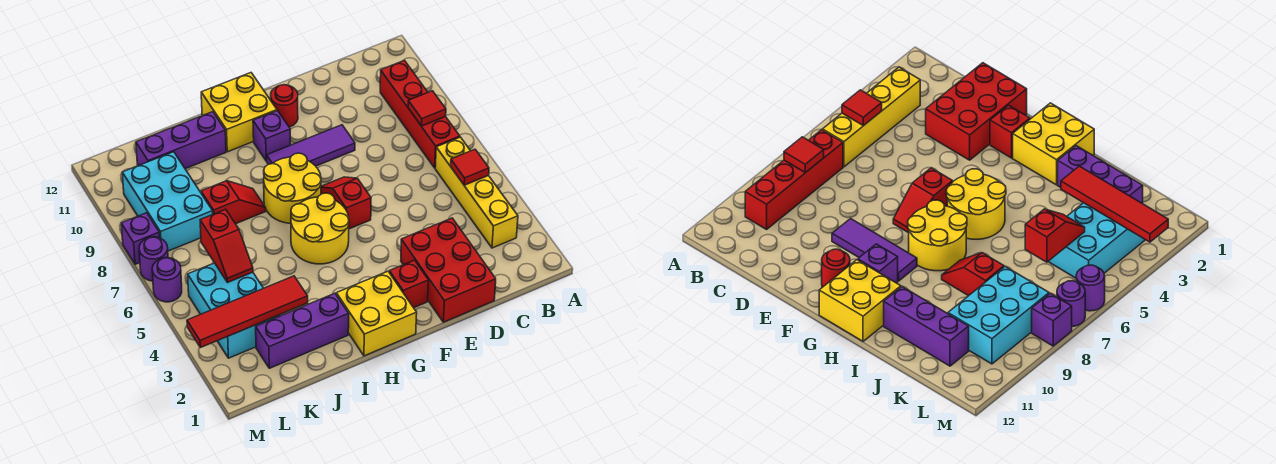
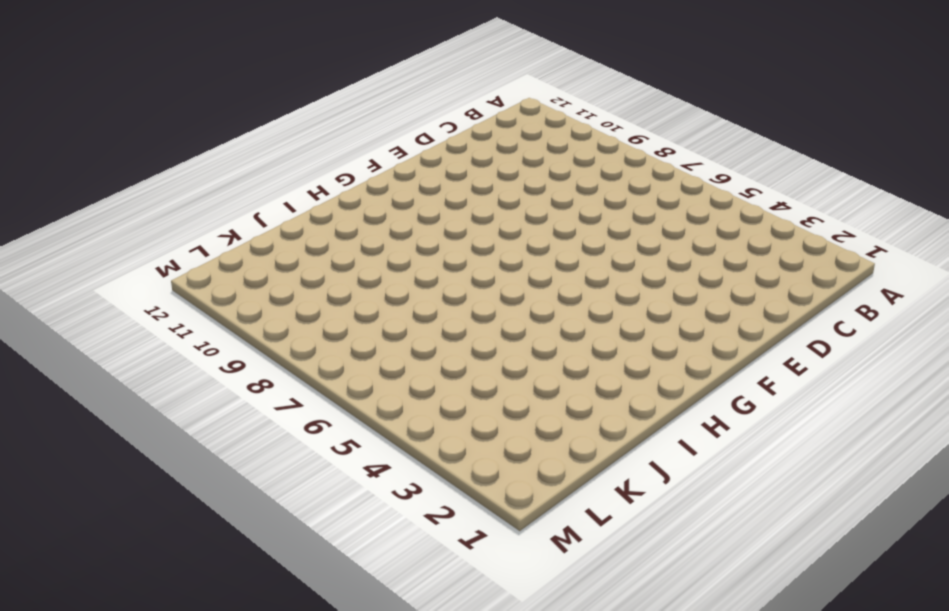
none -> yellow 1x4 brick [435,137,518,248]
none -> red 1x4 brick [380,60,460,168]
none -> red 2x3 brick [401,218,496,322]

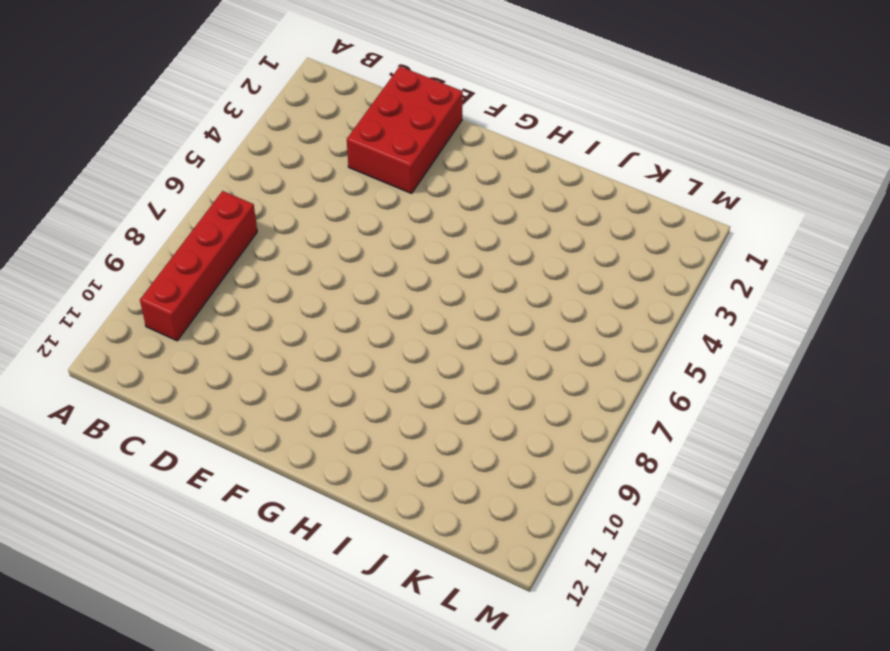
none -> yellow 1x4 brick [435,137,518,248]
none -> purple 1x3 tile [267,125,355,166]
none -> red 1x1 brick [389,260,428,308]

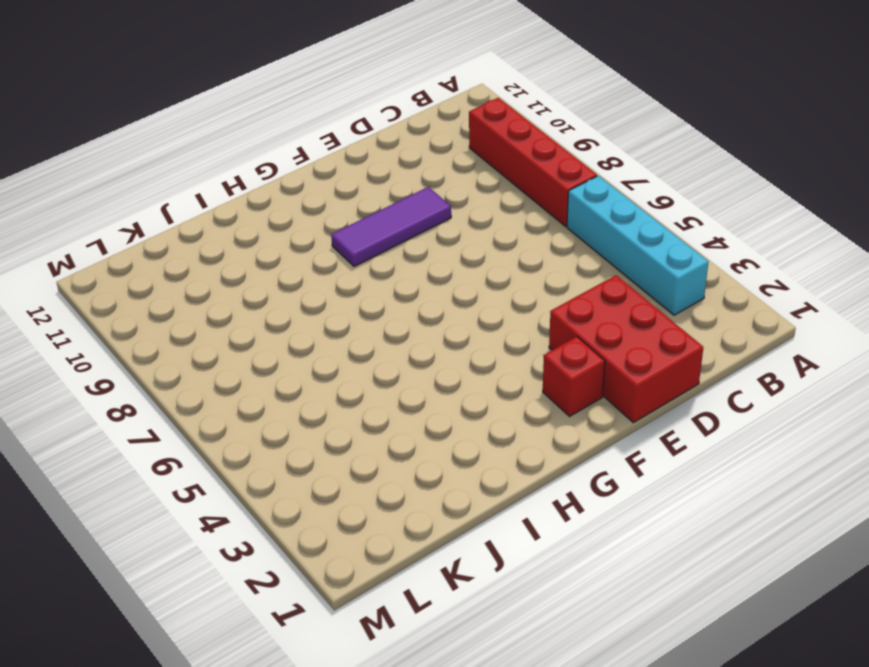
cyan 1x4 brick [567,176,708,315] -> yellow 1x4 brick [435,137,518,248]
none -> red 1x2 slope [321,177,371,229]
none -> red 1x1 round brick [271,85,298,127]
none -> yellow 2x2 brick [336,271,417,356]

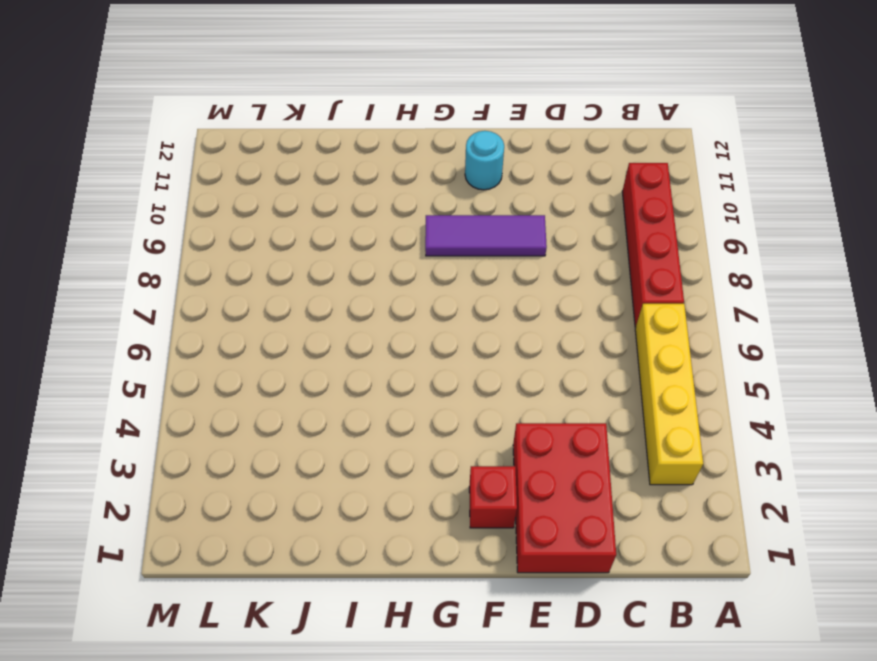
cyan 1x1 round brick [465,131,504,190] -> red 1x1 round brick [271,85,298,127]
none -> red 1x2 slope [321,177,371,229]
none -> yellow 2x2 brick [336,271,417,356]
none -> yellow 2x2 round brick [291,193,349,264]

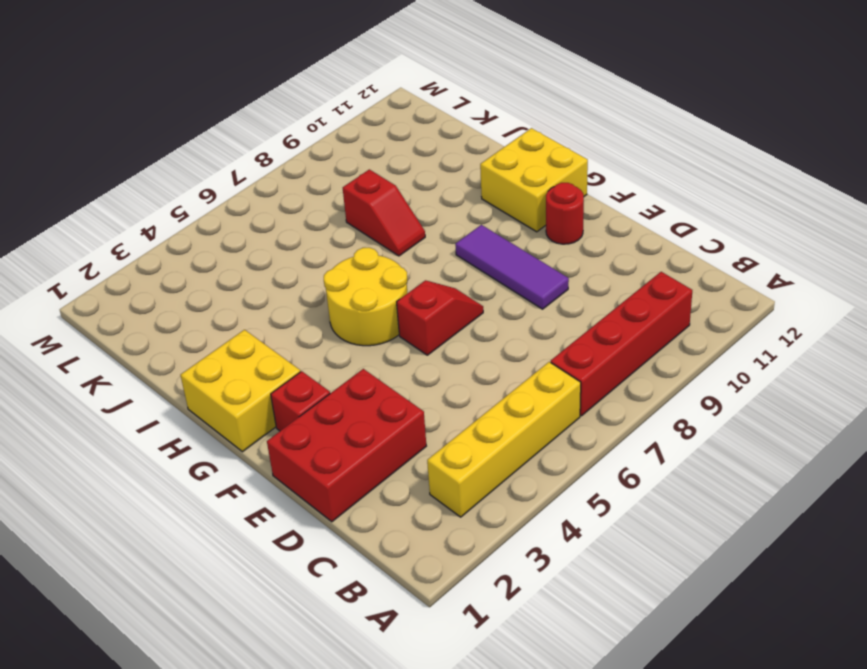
none -> yellow 2x2 round brick [264,153,321,223]
none -> purple 1x1 brick [253,111,291,161]
none -> purple 1x3 brick [256,293,349,368]

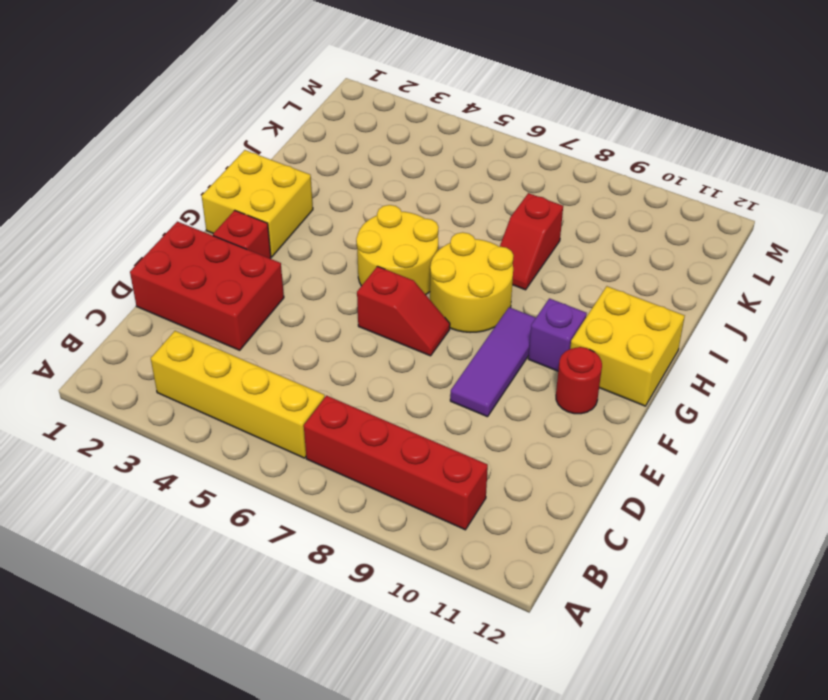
none -> purple 1x3 brick [256,293,349,368]
none -> purple 1x3 brick [136,112,226,169]
none -> cyan 2x3 brick [188,263,281,358]

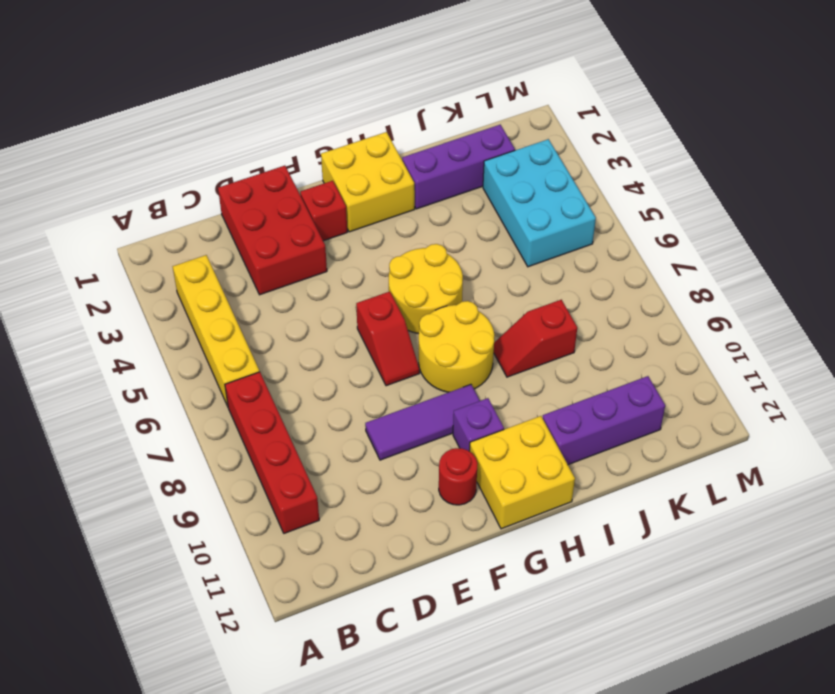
none -> cyan 2x3 brick [122,152,213,251]
none -> purple 1x1 round brick [152,258,182,302]
none -> purple 1x1 round brick [139,237,168,281]

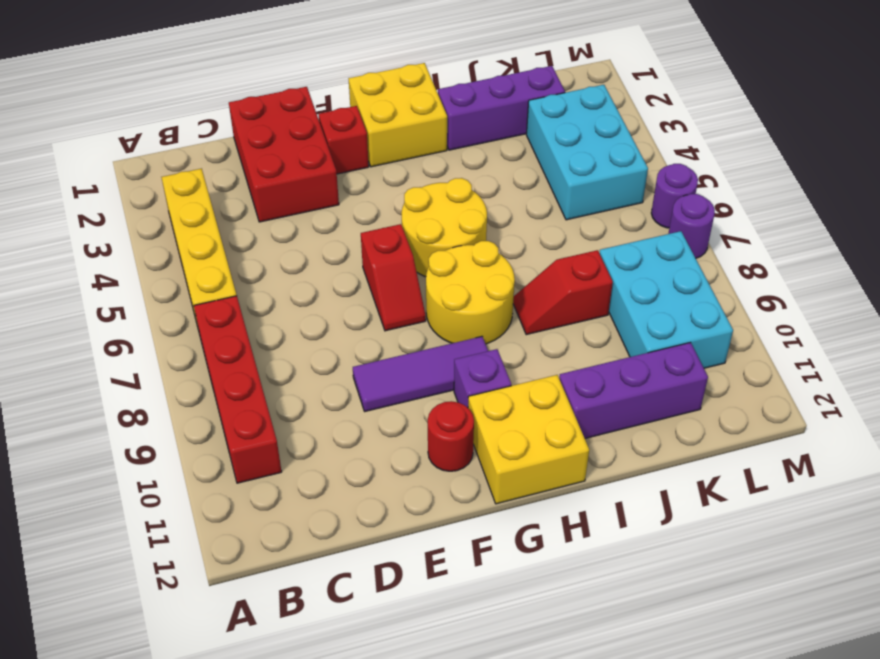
none -> purple 1x1 brick [121,213,160,264]
none -> red 1x1 tile [451,149,489,185]
none -> red 1x1 tile [408,91,446,126]

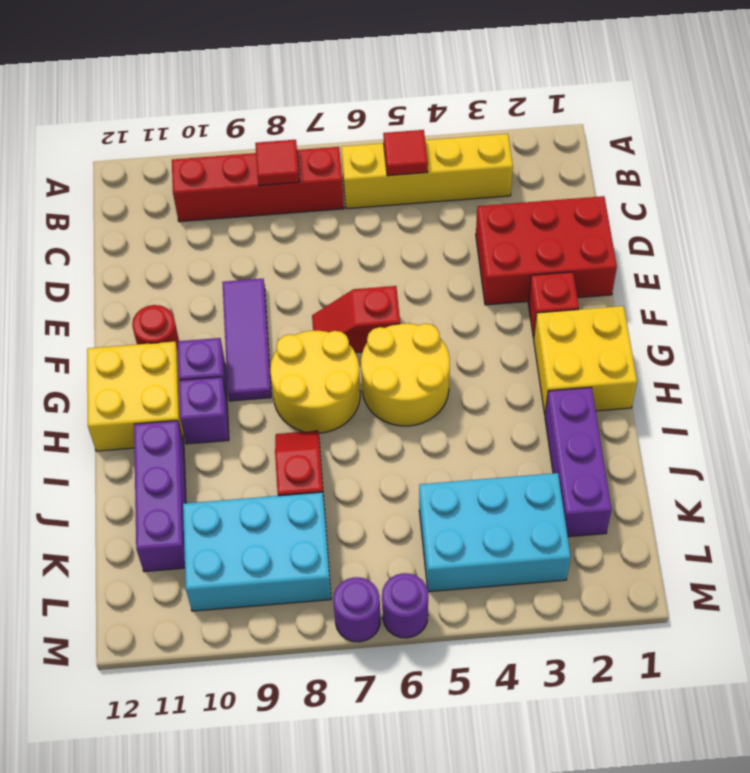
purple 1x1 brick [179,377,229,444] -> purple 1x1 brick moved to [121,213,160,264]
none -> red 1x4 tile [187,276,308,348]
none -> red 1x2 slope [200,209,253,283]

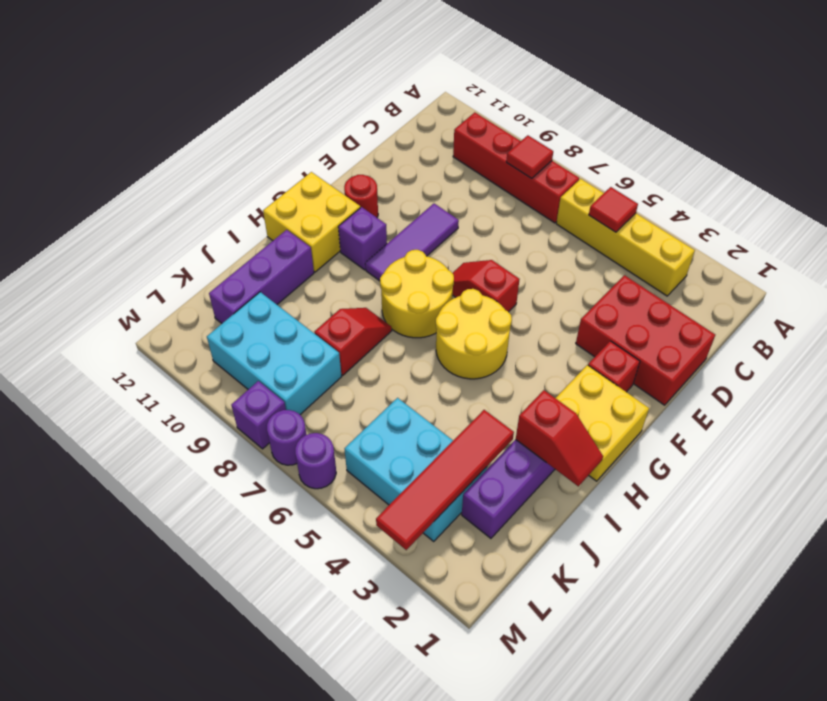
red 1x2 slope [516,390,603,486] -> red 1x2 slope moved to [200,209,253,283]

